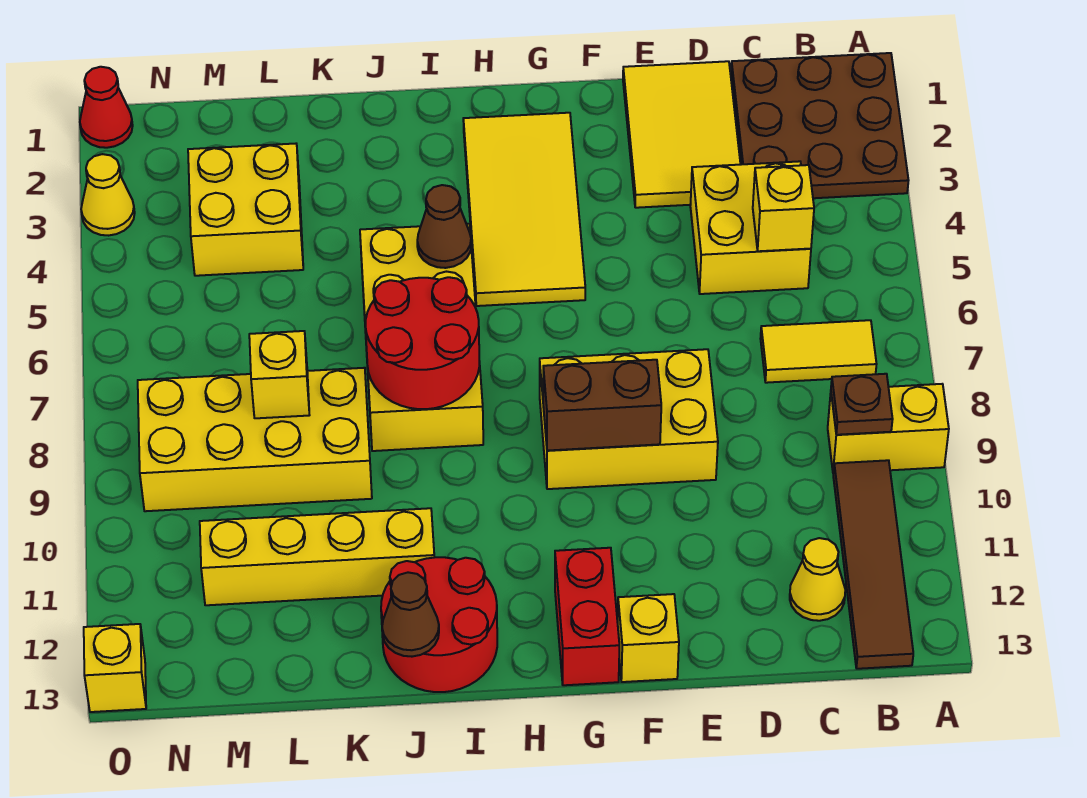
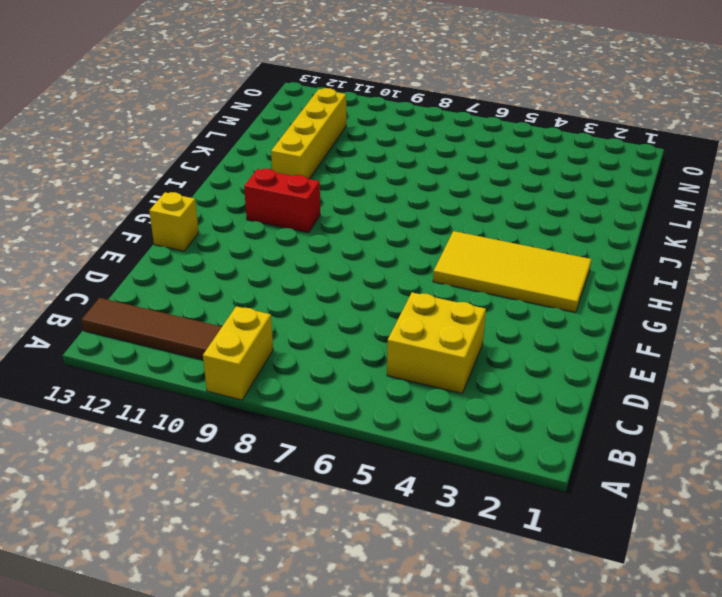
red 1x2 brick [244,169,320,233] -> red 1x2 brick moved to [555,548,619,685]
none -> brown 3x3 plate [731,53,909,198]
none -> yellow 1x2 tile [760,320,877,383]
none -> yellow 1x1 cone [790,538,845,621]

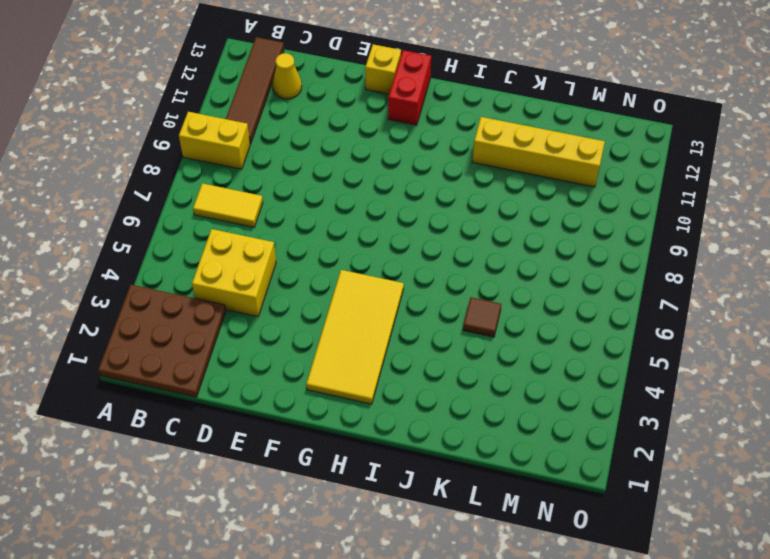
brown 1x1 tile [463,297,501,337] -> none
none -> yellow 2x3 tile [623,61,741,208]
none -> yellow 2x3 brick [540,349,718,489]
none -> yellow 2x4 brick [360,224,483,451]

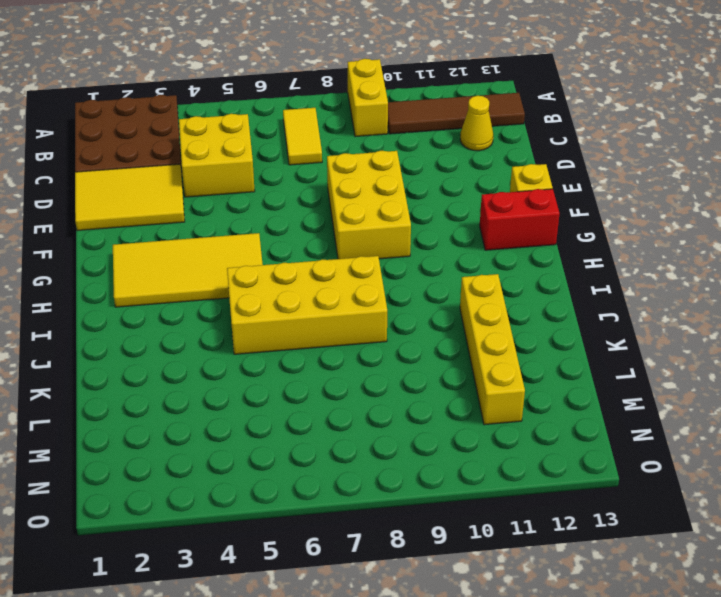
none -> red 2x2 round brick [381,557,497,692]
none -> yellow 2x4 brick [138,368,372,511]
none -> yellow 2x2 brick [188,144,303,276]

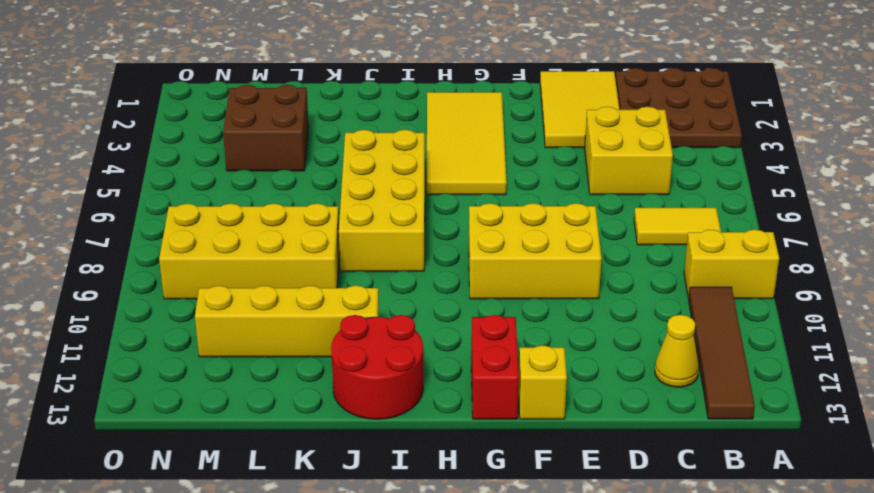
brown 2x2 brick [223,85,309,171] -> yellow 2x2 brick [188,144,303,276]
none -> red 1x1 cone [80,67,133,148]
none -> yellow 1x1 cone [81,154,135,236]
none -> yellow 1x1 brick [84,624,146,712]

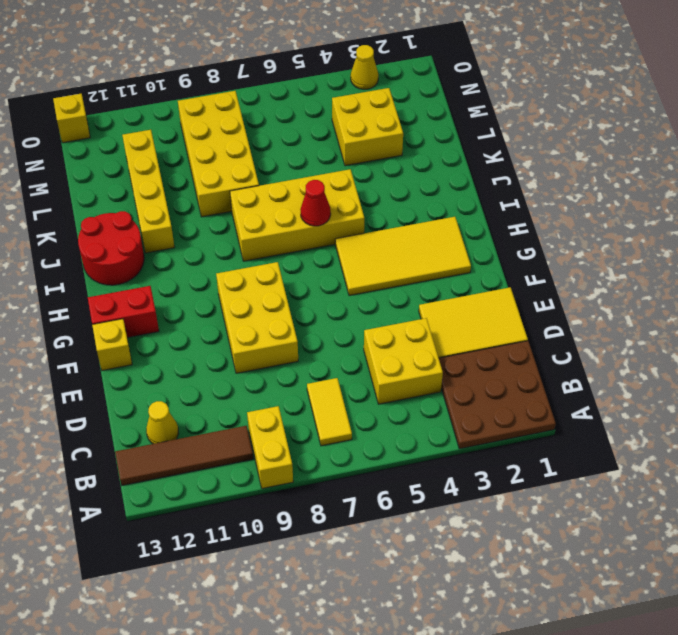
red 1x1 cone [300,180,331,226] -> red 1x1 cone moved to [80,67,133,148]
none -> brown 1x1 plate [831,374,893,435]
none -> yellow 1x1 brick [753,165,814,251]
none -> brown 1x2 brick [543,360,661,451]

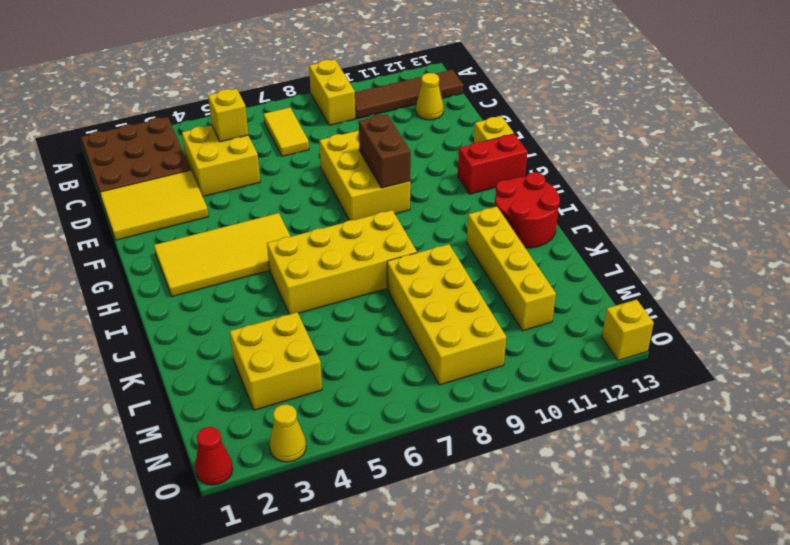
none -> brown 1x1 plate [831,374,893,435]
none -> brown 1x1 cone [417,185,471,268]
none -> red 2x2 round brick [365,277,479,409]

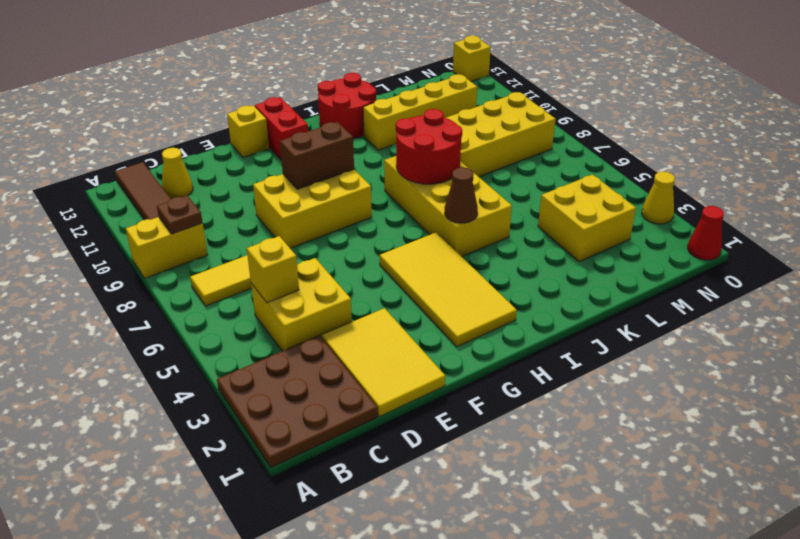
none -> brown 1x1 cone [382,572,439,657]
none -> yellow 1x1 brick [249,331,309,418]

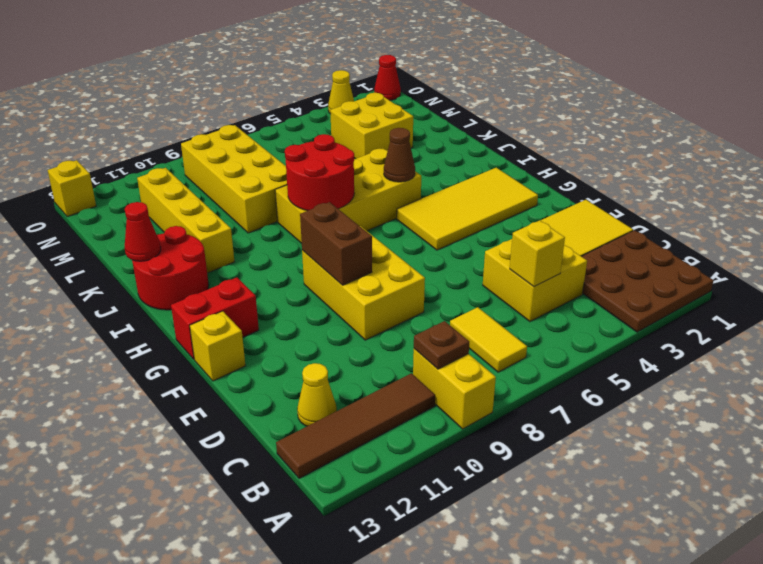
red 1x1 cone [125,202,161,261] -> brown 1x1 cone [382,572,439,657]
none -> yellow 1x1 brick [249,331,309,418]

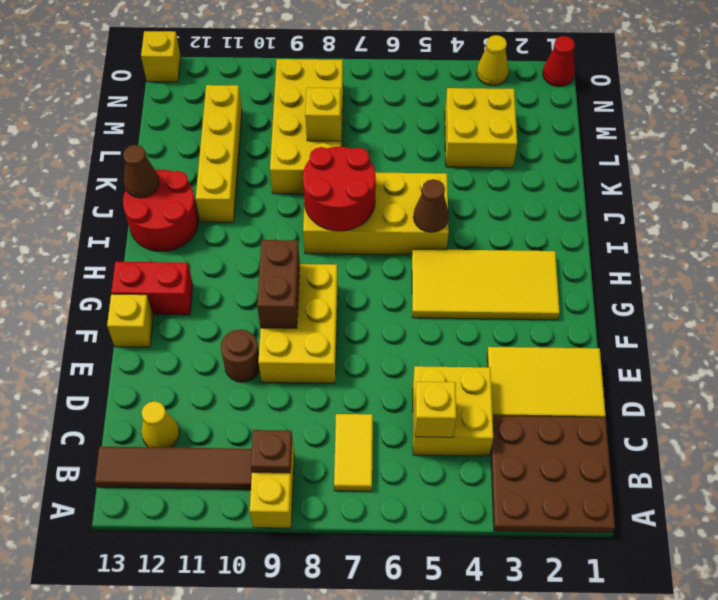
brown 1x1 round brick [221,329,260,382] -> none

